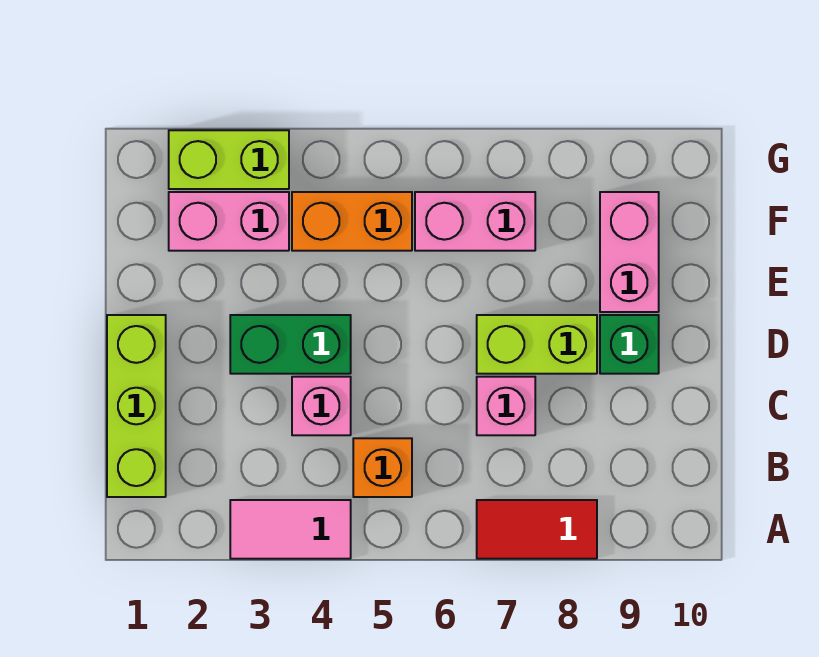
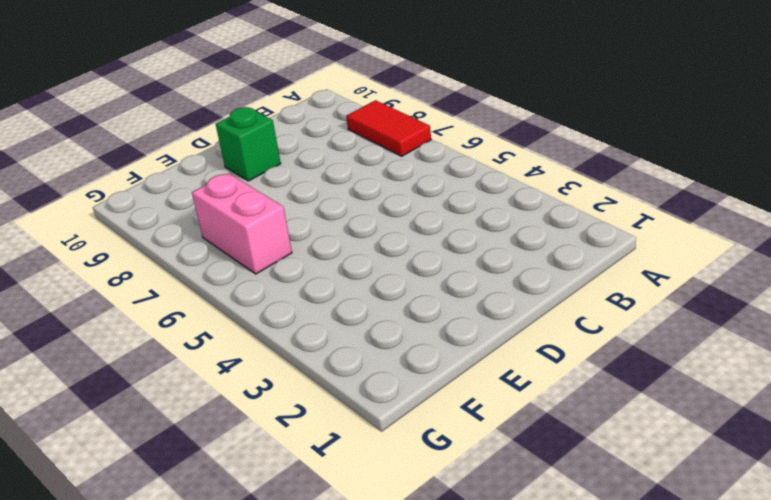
none -> pink 1x2 tile [230,500,351,559]
none -> lime 1x3 brick [107,315,166,497]
none -> orange 1x1 brick [353,438,412,497]

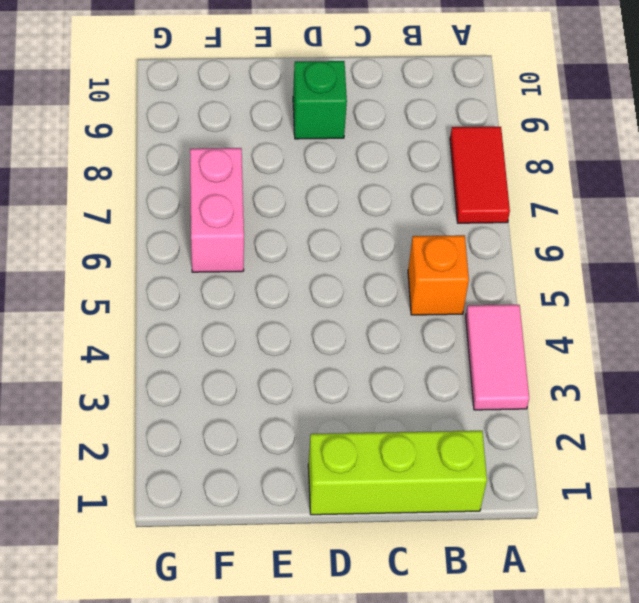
none -> pink 1x1 brick [292,377,351,435]
none -> pink 1x1 brick [477,377,535,435]
none -> green 1x2 brick [230,315,351,374]

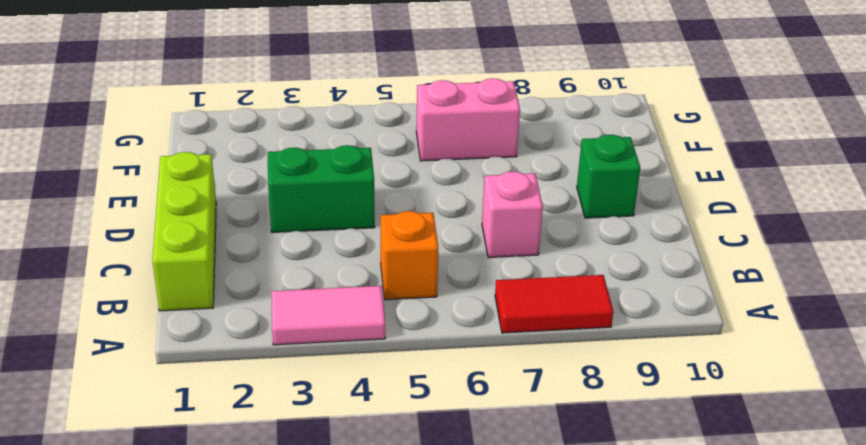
none -> pink 1x1 brick [292,377,351,435]
none -> lime 1x2 brick [477,315,597,374]
none -> pink 1x2 brick [600,192,659,312]

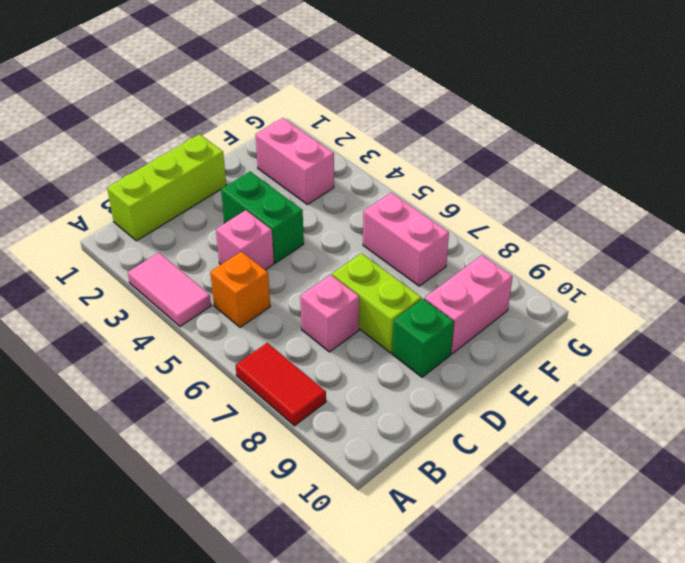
none -> orange 1x2 brick [292,192,412,251]
none -> lime 1x2 brick [169,130,289,189]

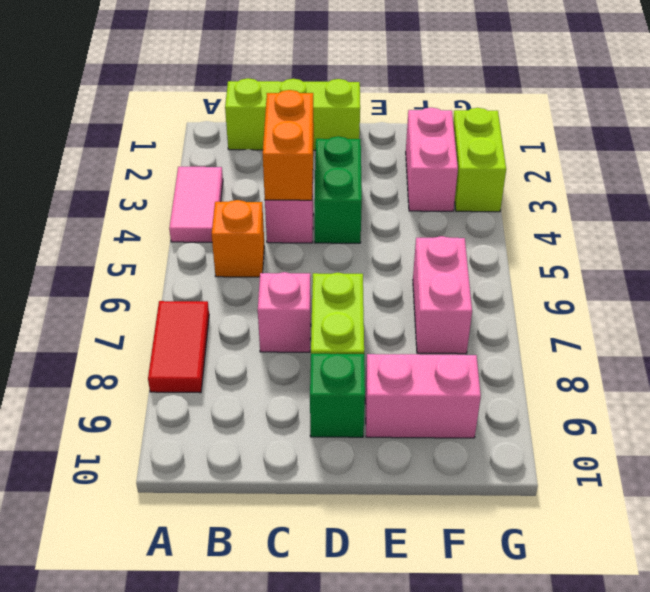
orange 1x2 brick [263,90,314,200] -> orange 1x2 brick moved to [292,192,412,251]

